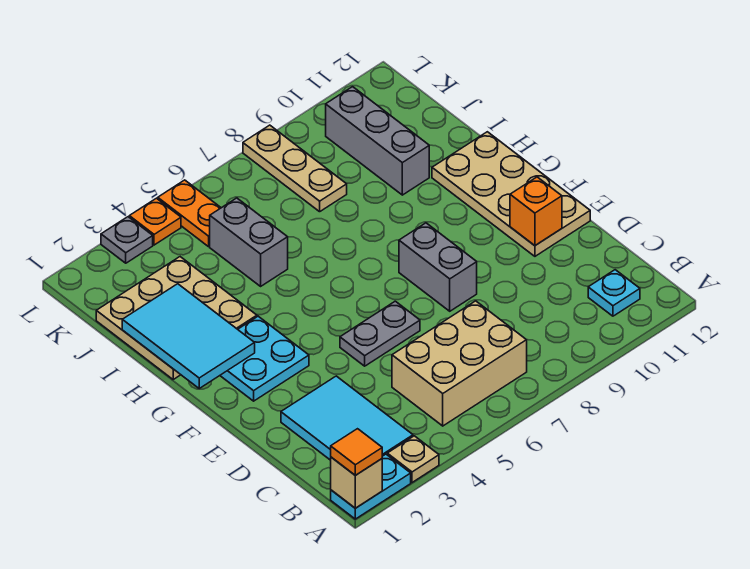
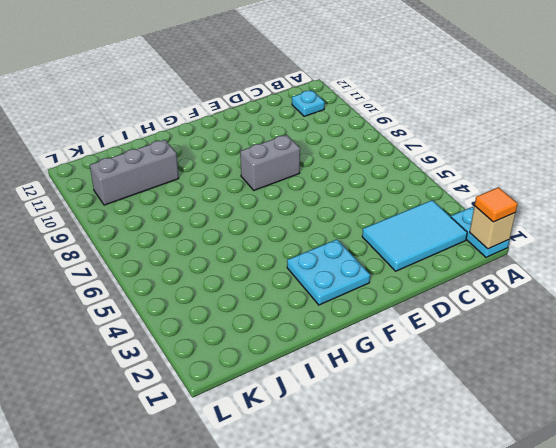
none -> tan 1x1 plate [387,436,439,482]
none -> tan 2x3 brick [392,301,527,426]
none -> grey 1x2 plate [340,301,420,366]

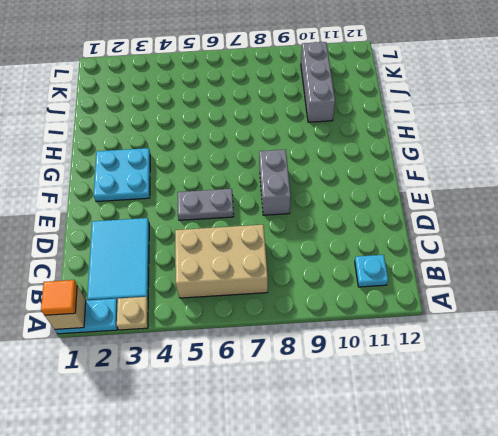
none -> tan 2x4 plate [432,132,590,256]
none -> tan 3x3 plate [96,257,257,379]
none -> grey 1x2 brick [210,198,288,286]

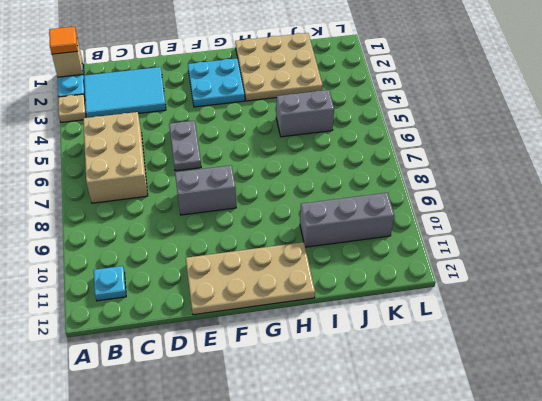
none -> tan 1x3 plate [243,125,347,212]
none -> orange 1x2 plate [158,180,221,247]
none -> grey 1x1 plate [101,217,153,263]

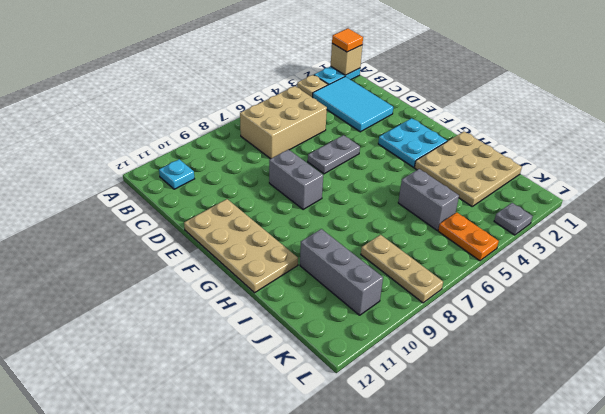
none -> orange 1x1 plate [129,198,181,245]
none -> orange 1x1 brick [510,177,562,246]
none -> cyan 2x3 tile [122,284,255,388]

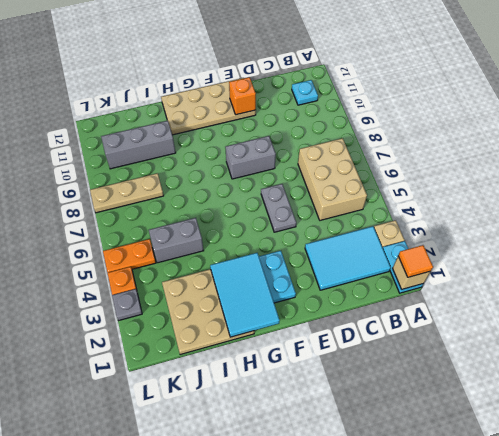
cyan 2x3 tile [210,253,280,337] -> cyan 2x3 tile turned to [122,284,255,388]

